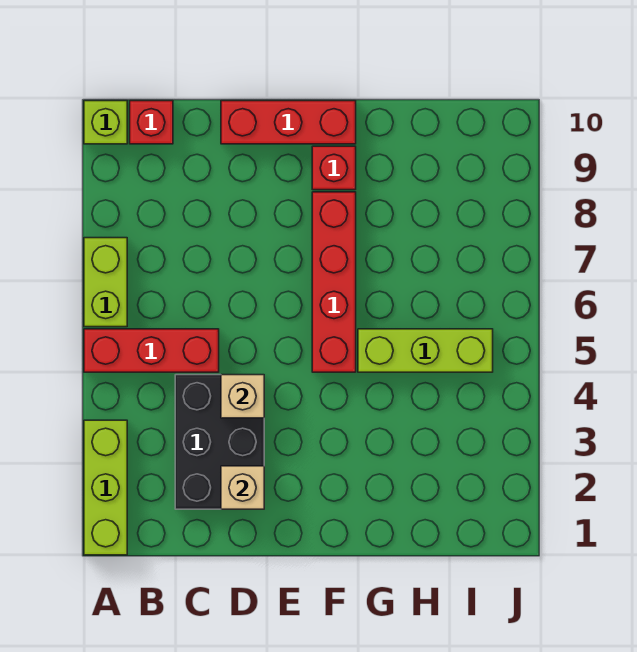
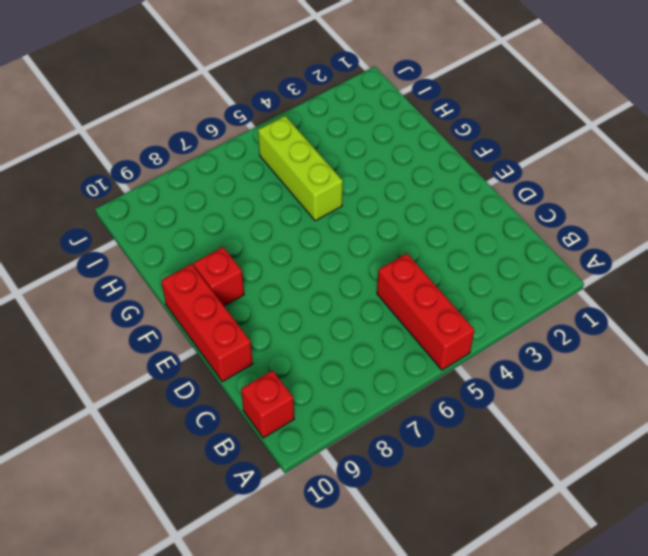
none -> lime 1x3 brick [84,420,127,555]
none -> lime 1x2 brick [84,238,127,327]
none -> lime 1x1 brick [84,101,127,144]

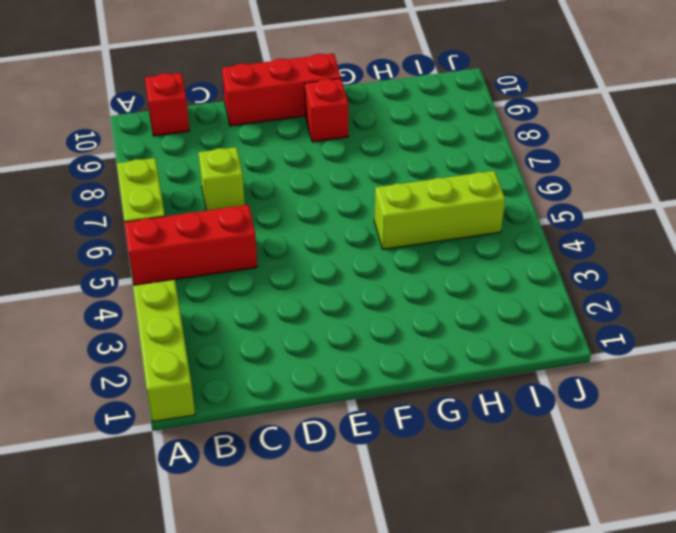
lime 1x1 brick [198,147,245,211] -> lime 1x1 brick moved to [84,101,127,144]
none -> black 2x3 brick [175,375,264,509]
none -> red 1x4 brick [312,192,356,372]
none -> tan 1x1 brick [221,466,264,509]

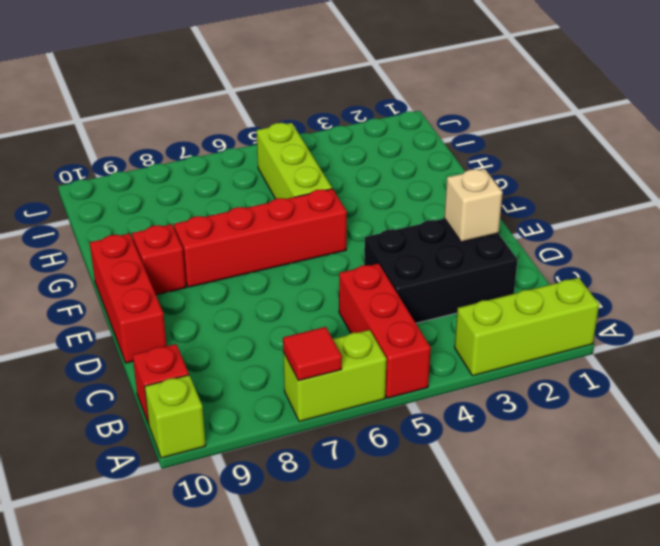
red 1x1 tile [283,327,342,381] -> none
none -> tan 1x1 brick [221,375,264,418]

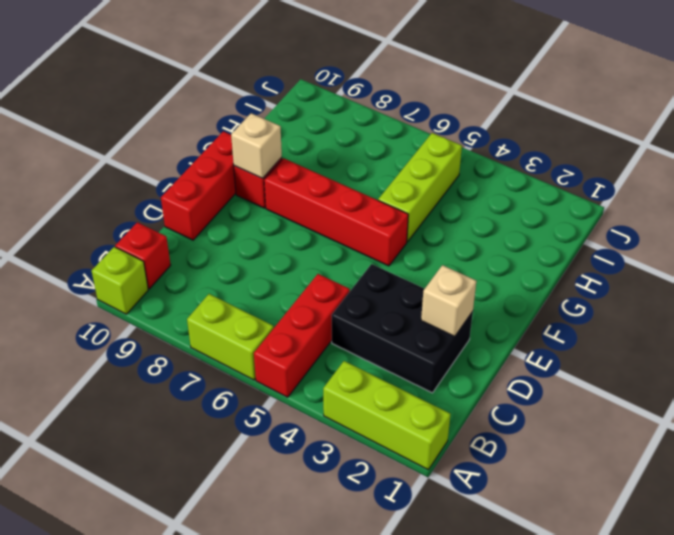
tan 1x1 brick [231,113,282,178] -> tan 1x1 brick moved to [221,375,264,418]

